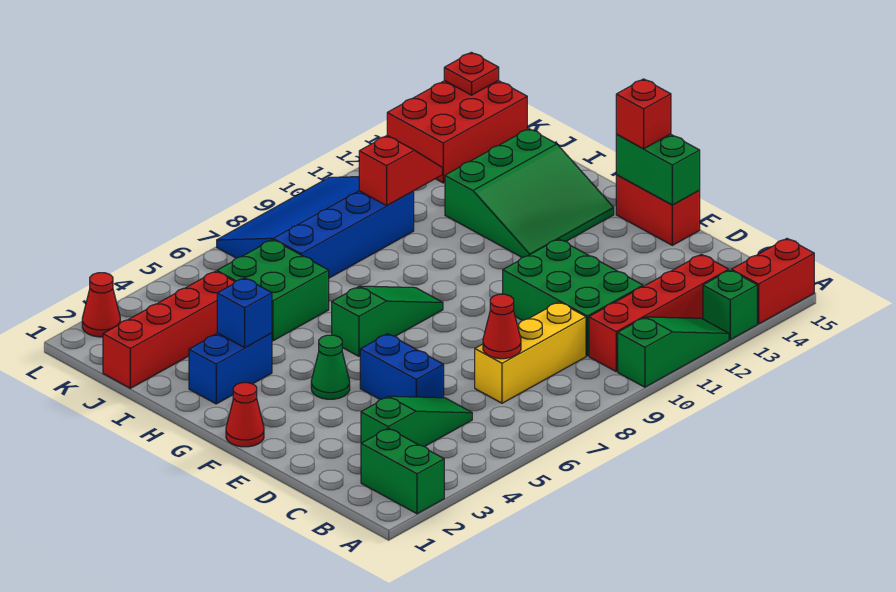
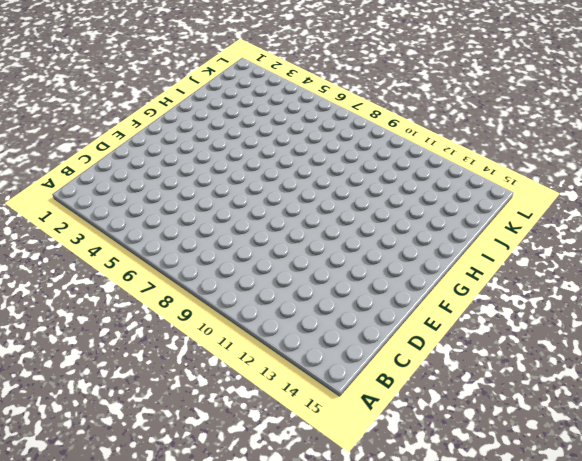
none -> green 1x2 brick [361,428,444,514]
none -> green 1x3 slope [618,317,729,387]
none -> green 1x1 brick [703,270,757,340]

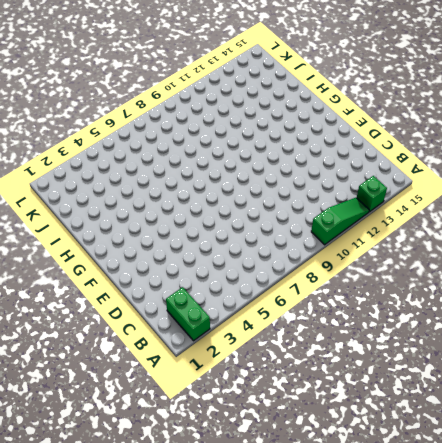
none -> red 1x2 brick [731,239,814,324]
none -> red 1x4 brick [589,254,729,371]
none -> green 1x3 slope [361,396,472,447]

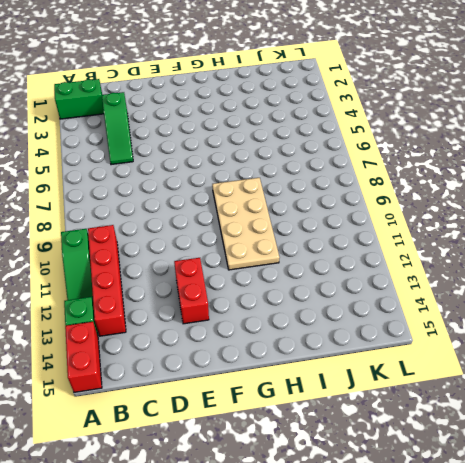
red 1x2 brick [174,258,209,324] -> red 1x2 brick turned to [616,175,700,245]
tan 2x4 plate [212,178,280,270] -> green 1x3 slope [332,286,443,356]
none -> yellow 1x3 brick [475,302,586,403]
none -> green 2x3 brick [503,239,643,356]
none -> blue 1x2 brick [360,334,444,400]

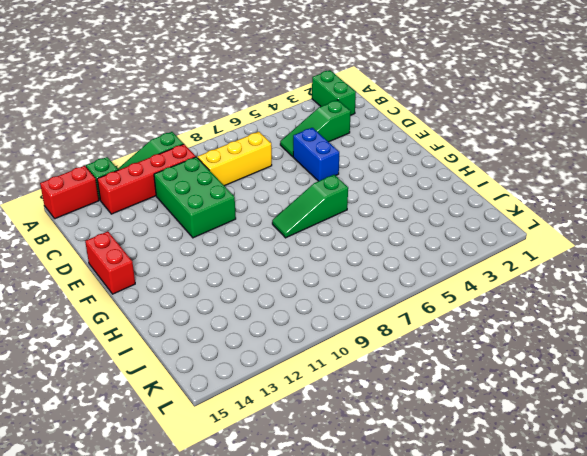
none -> red 1x1 cone [226,383,264,447]
none -> green 1x1 cone [311,335,350,399]
none -> green 3x3 slope [445,129,614,257]

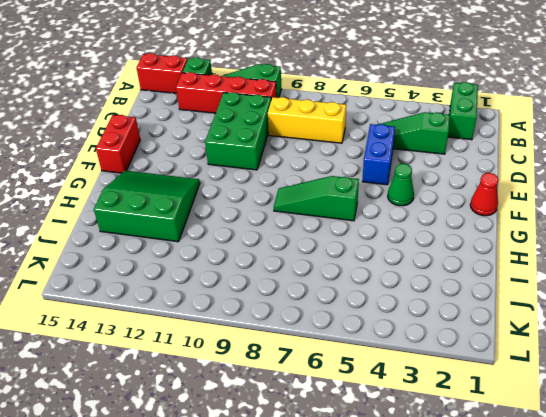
none -> blue 1x2 brick [189,333,272,404]
none -> green 2x2 brick [217,240,329,341]
none -> red 1x4 brick [103,271,235,388]

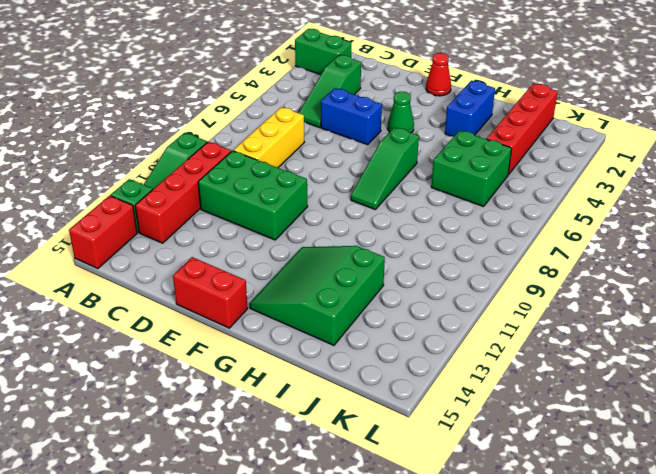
none -> blue 3x4 slope [217,177,414,278]
none -> red 2x3 brick [387,81,527,183]
none -> red 1x1 cone [82,273,120,337]

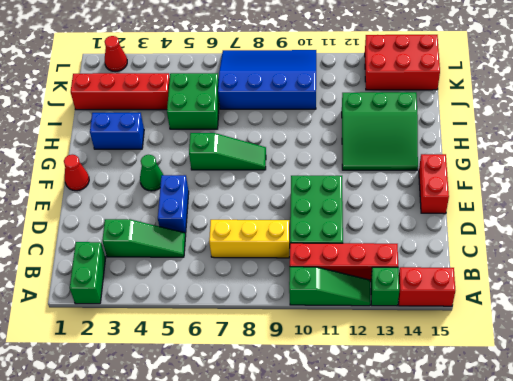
none -> red 1x1 cone [483,294,521,359]
none -> green 1x2 brick [616,134,700,205]
none -> blue 1x1 brick [217,278,272,348]

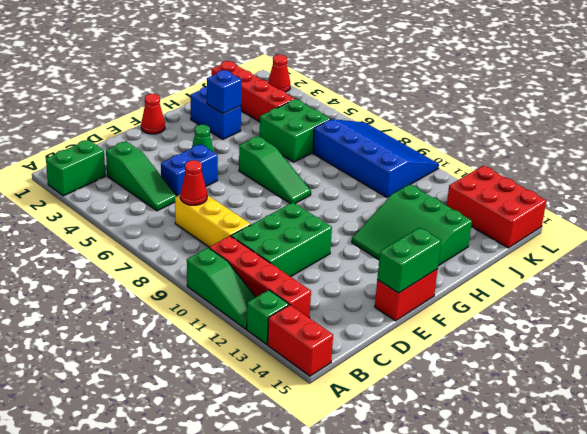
none -> red 1x2 slope [359,136,442,206]
none -> red 1x1 plate [444,52,499,95]
none -> red 1x1 brick [616,79,671,149]

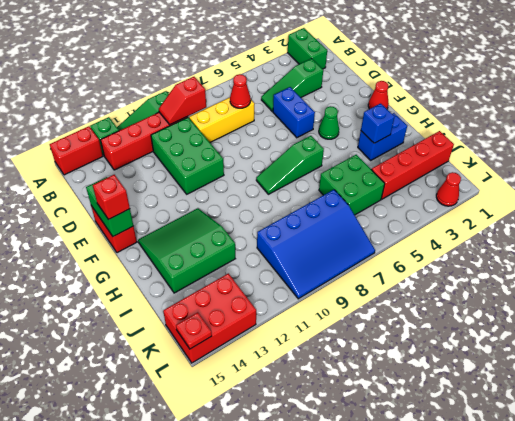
red 1x2 slope [159,77,206,124] -> red 1x2 slope moved to [359,136,442,206]

